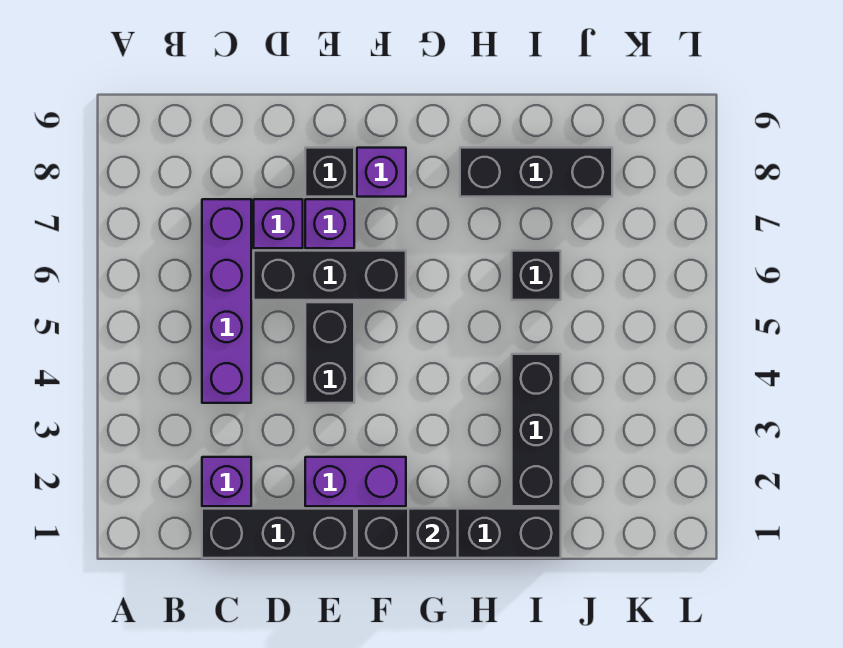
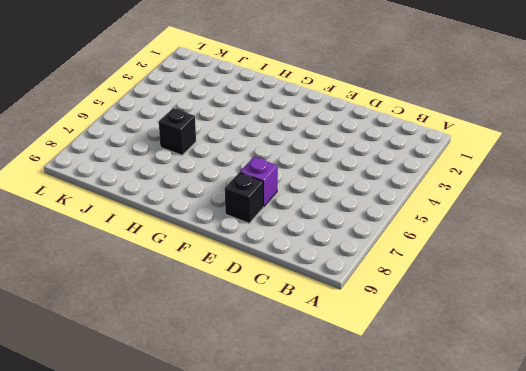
none -> black 1x3 brick [202,509,354,558]
none -> purple 1x1 brick [202,457,251,506]
none -> purple 1x4 brick [202,199,251,403]

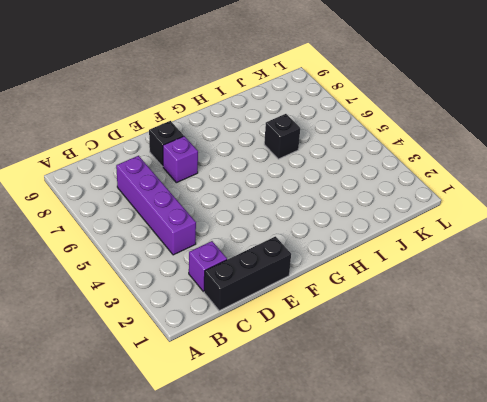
none -> black 1x3 brick [254,251,406,300]
none -> purple 1x1 brick [254,199,303,248]
none -> purple 1x2 brick [305,457,406,506]

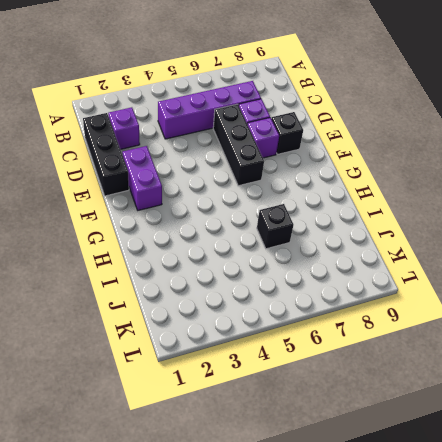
none -> black 1x2 brick [305,302,354,403]
none -> black 1x4 brick [357,509,561,558]
none -> purple 1x1 brick [357,148,406,197]

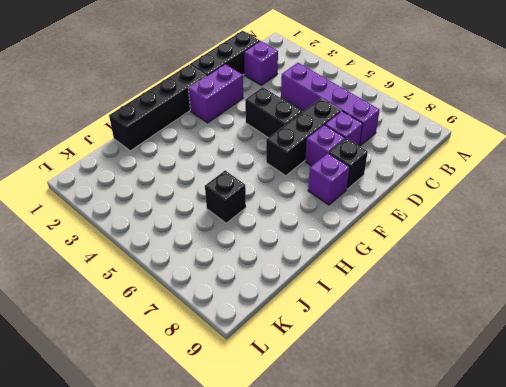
none -> black 1x3 brick [460,148,612,197]
none -> black 1x3 brick [512,354,561,506]
none -> black 1x1 brick [408,509,458,558]

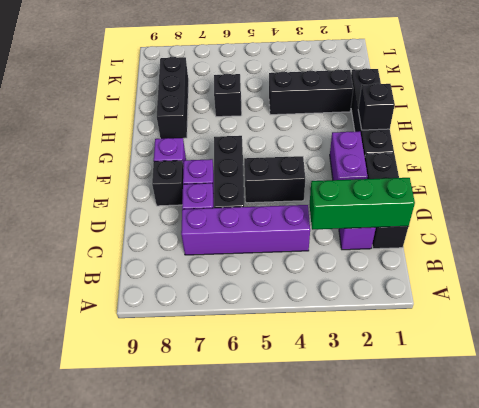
green 1x3 brick [310,178,415,230] -> none

